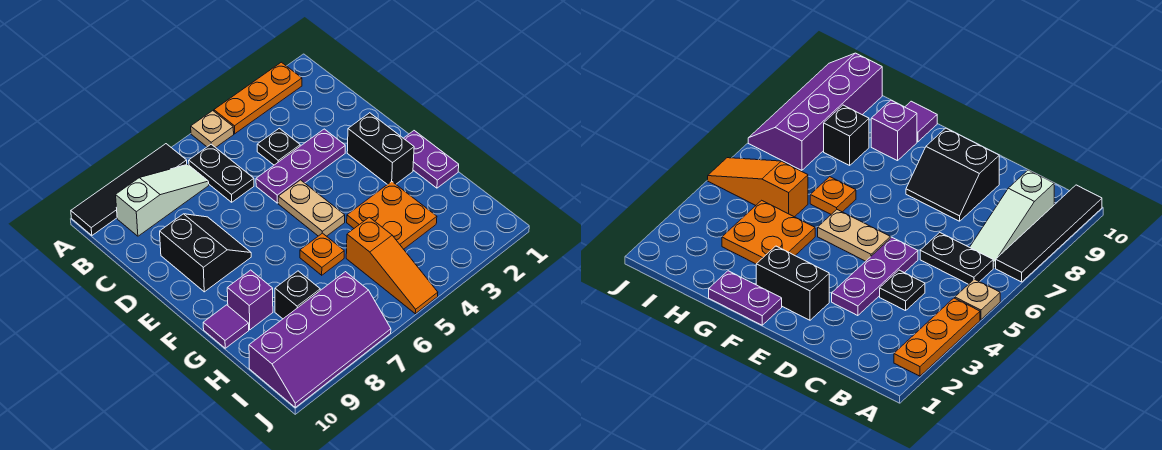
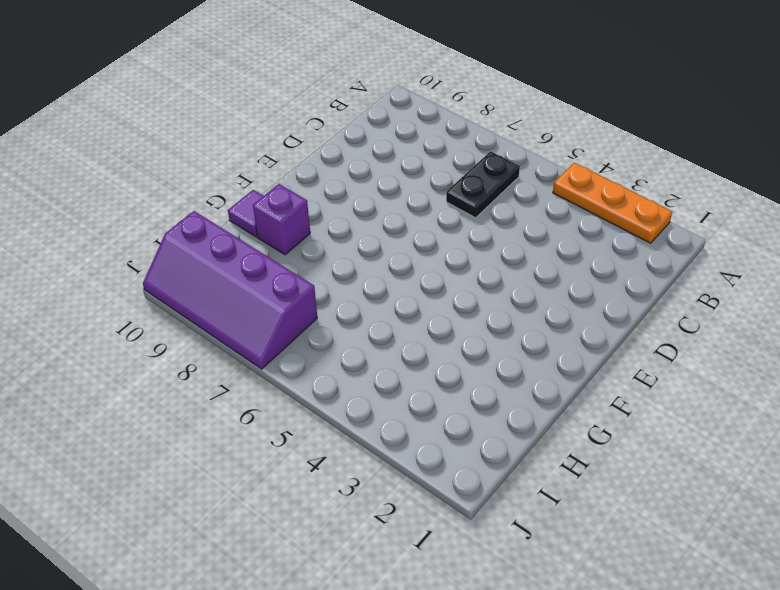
none -> tan 1x1 plate [191,111,234,148]
none -> black 1x4 tile [71,144,187,235]
none -> white 1x3 slope [116,164,209,236]

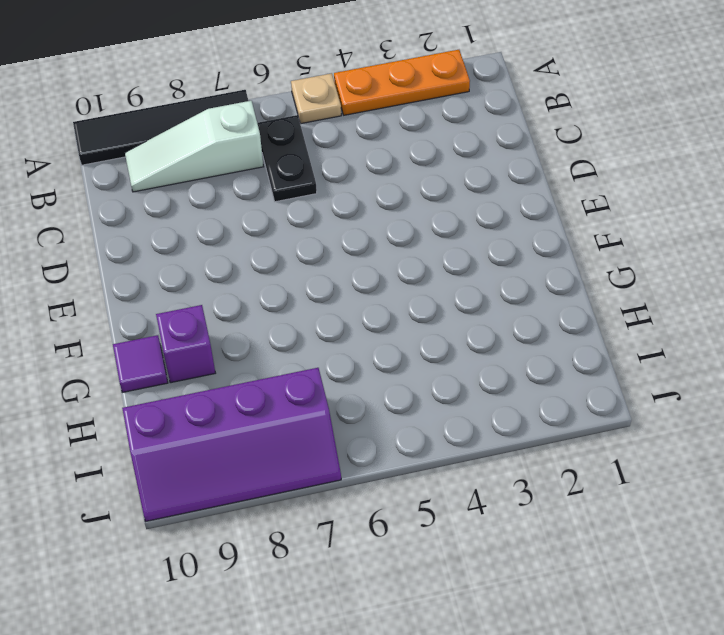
white 1x3 slope [125,101,263,192] -> white 1x3 slope turned to [116,164,209,236]
none -> black 1x1 plate [257,128,300,165]
none -> purple 1x3 plate [256,129,345,203]
none -> black 2x2 slope [160,214,251,292]

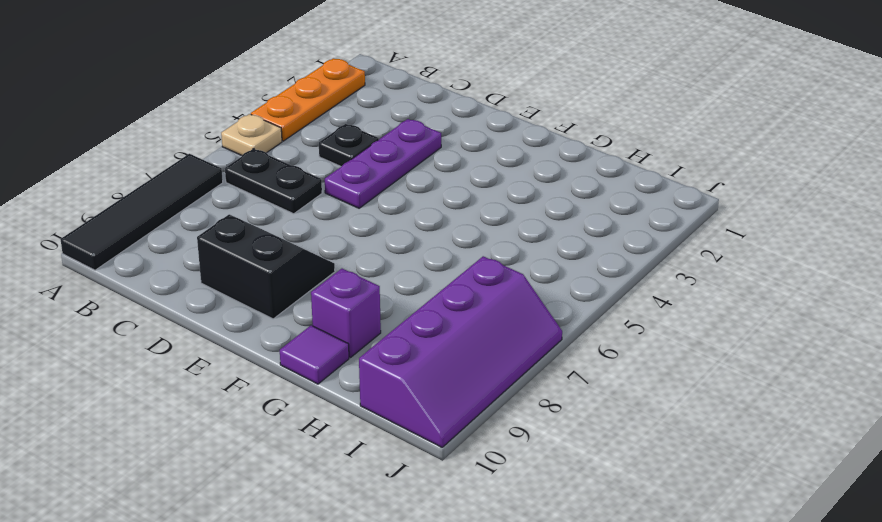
none -> white 1x3 slope [116,164,209,236]
none -> black 1x2 brick [347,113,414,185]
none -> tan 1x2 plate [278,180,345,236]

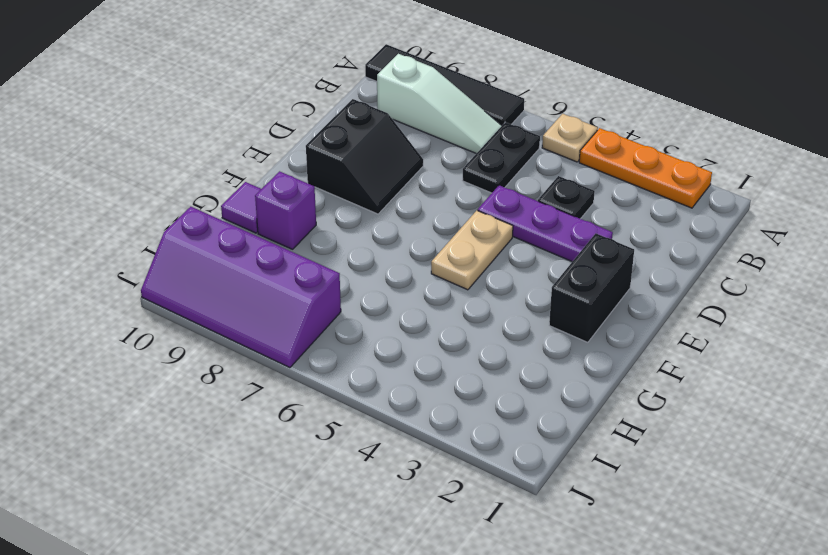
none -> purple 1x2 plate [404,131,459,188]
none -> orange 2x2 plate [347,182,437,249]
none -> orange 1x1 plate [300,233,344,275]

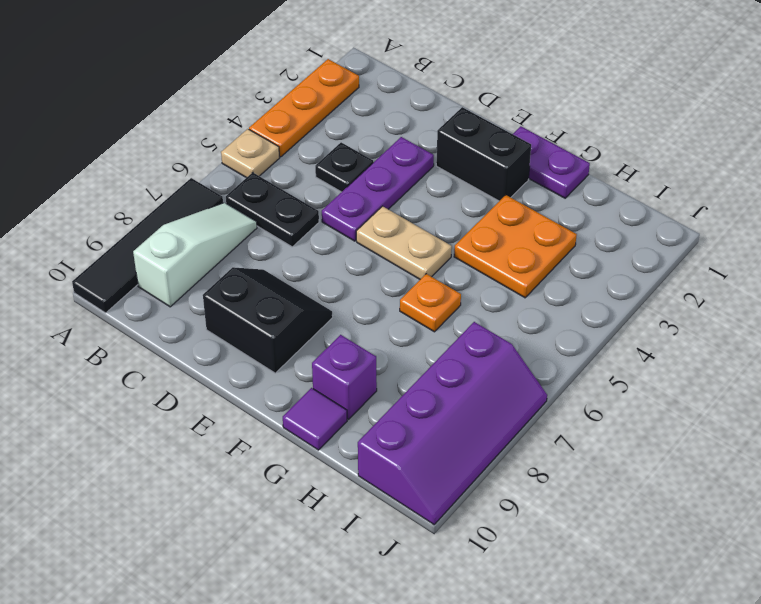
none -> orange 1x3 slope [346,217,438,314]
none -> black 1x1 brick [275,271,320,319]

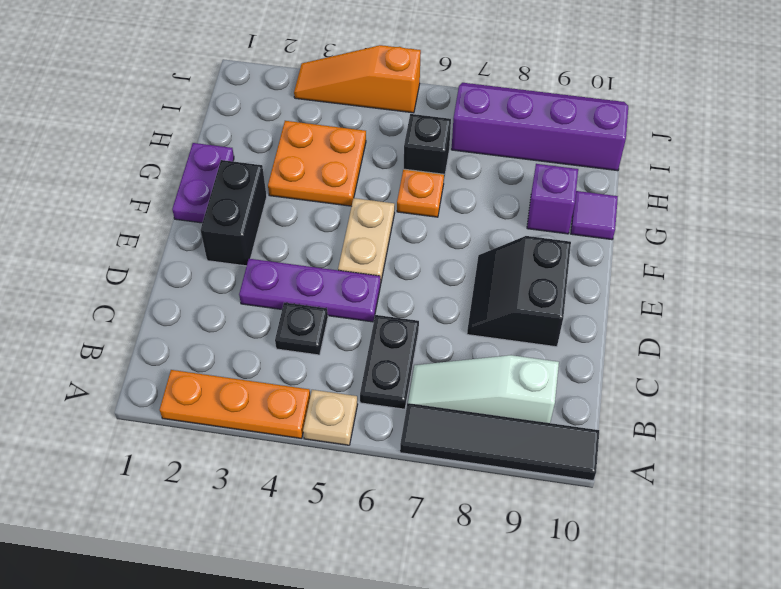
black 1x1 brick [404,114,451,179] -> black 1x1 brick moved to [275,271,320,319]
orange 1x3 slope [294,45,421,113] -> orange 1x3 slope turned to [346,217,438,314]

